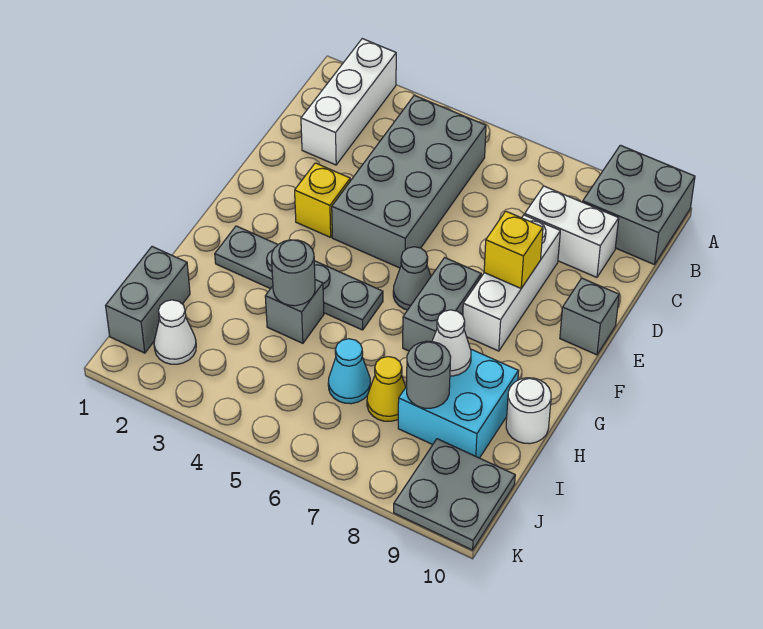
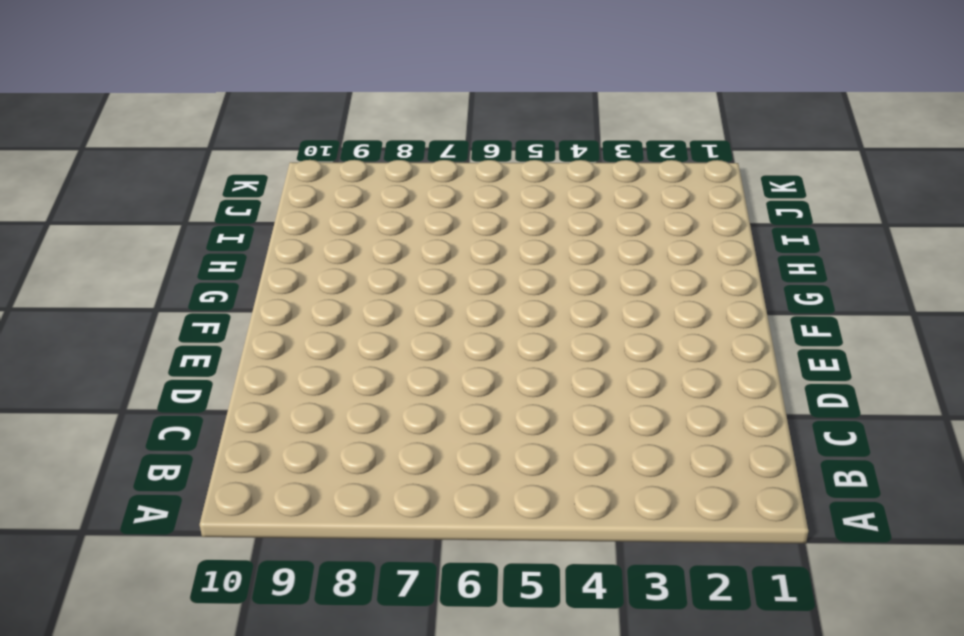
none -> white 1x3 brick [301,39,396,165]
none -> grey 2x2 brick [583,145,695,265]
none -> grey 2x4 brick [332,95,486,268]

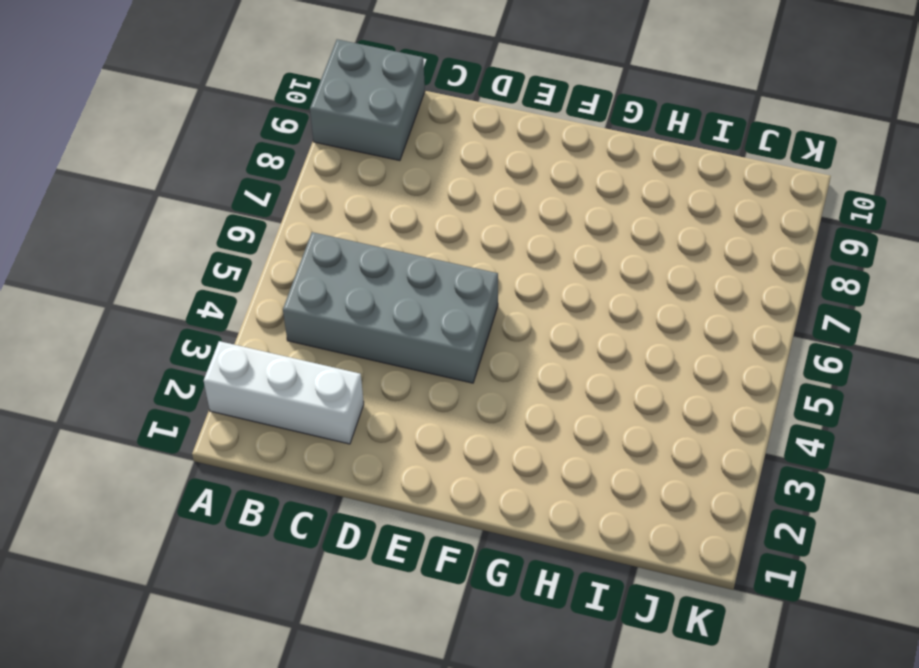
none -> white 1x2 brick [525,186,619,277]
none -> white 1x3 brick [463,215,560,351]
none -> yellow 1x1 brick [295,163,350,237]

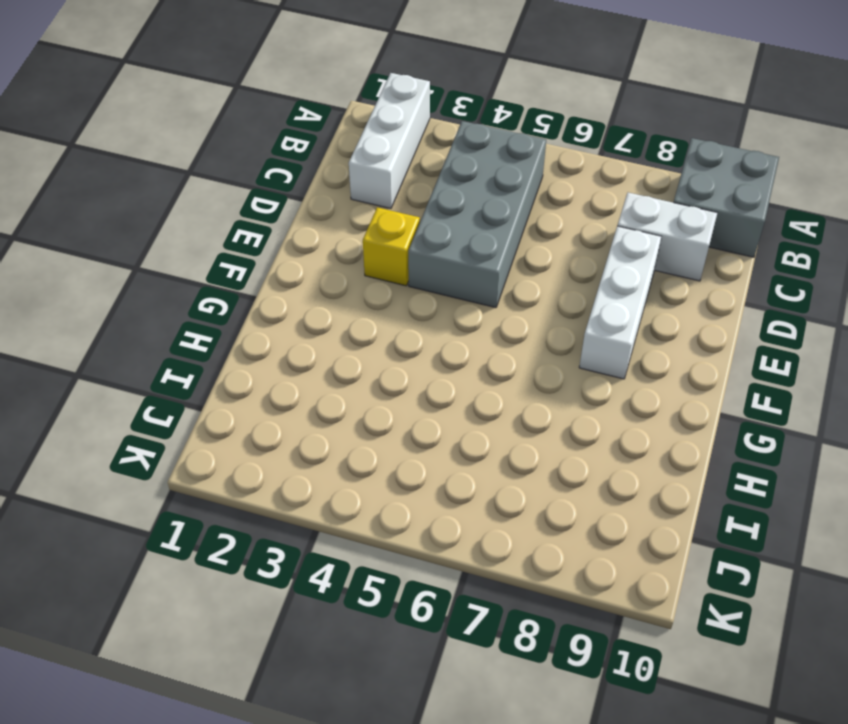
none -> grey 1x1 brick [560,278,619,355]
none -> grey 1x1 cone [393,247,431,310]
none -> grey 1x2 brick [403,258,481,351]

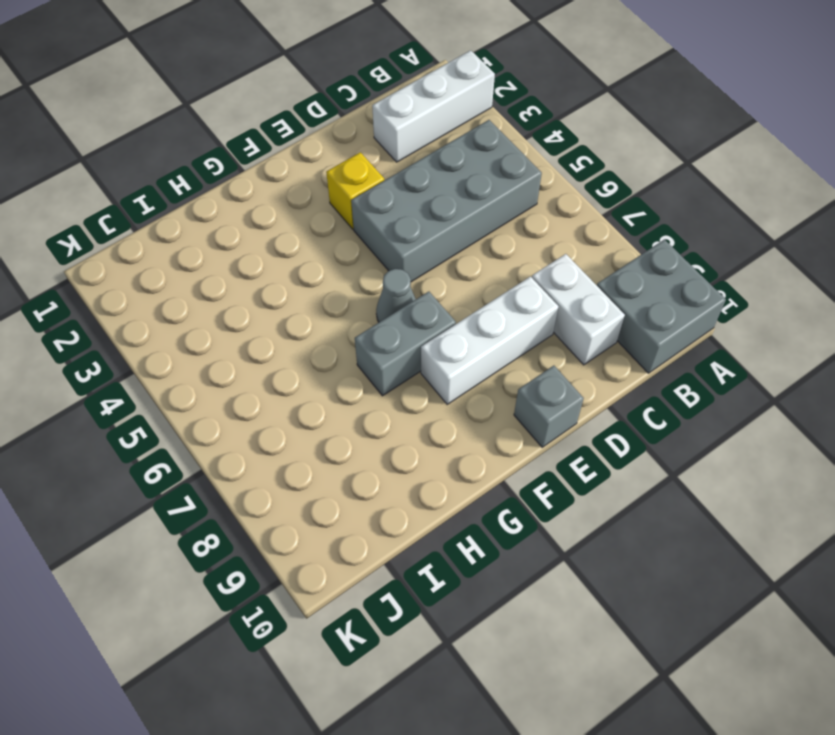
none -> grey 1x4 plate [215,226,383,330]
none -> grey 1x1 brick [265,280,324,343]
none -> cyan 2x2 brick [398,349,519,458]

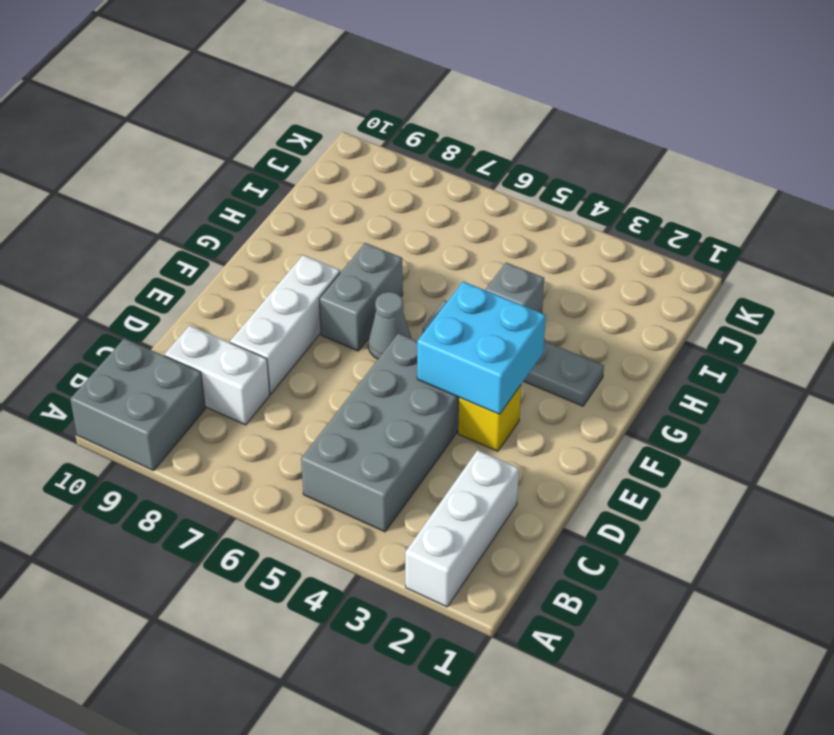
cyan 2x2 brick [417,281,546,414] -> cyan 2x2 brick moved to [398,349,519,458]
none -> grey 1x1 brick [560,278,619,355]
none -> white 1x1 round brick [506,378,551,444]
none -> grey 1x2 brick [106,247,190,353]

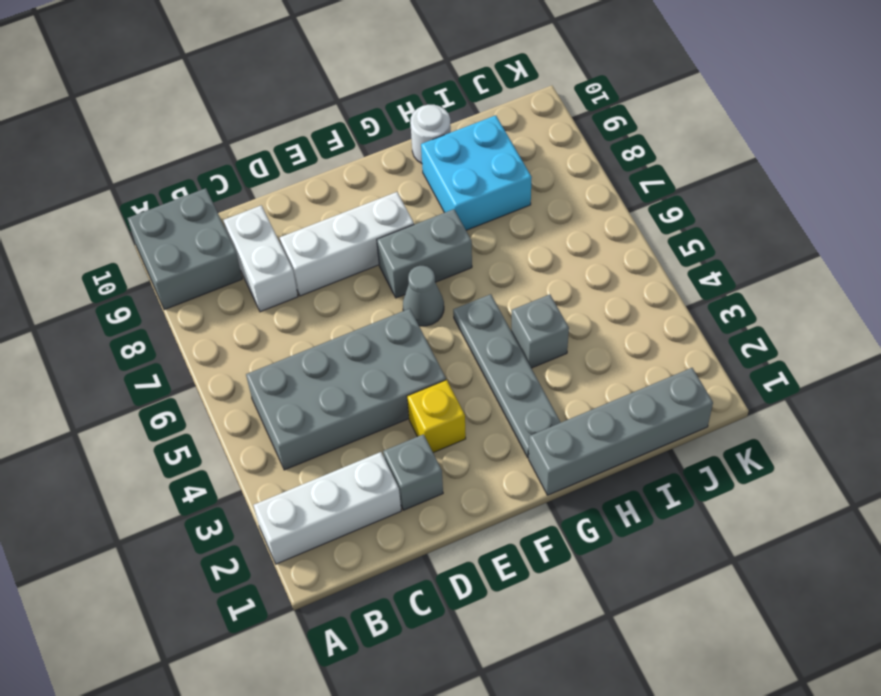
grey 1x1 brick [383,434,443,510] -> grey 1x1 brick moved to [560,278,619,355]
grey 1x4 brick [529,368,713,495] -> grey 1x2 brick [106,247,190,353]
none -> cyan 1x1 cone [328,339,370,404]
none -> yellow 1x1 cone [367,357,406,421]
none -> white 1x1 cone [154,300,196,364]

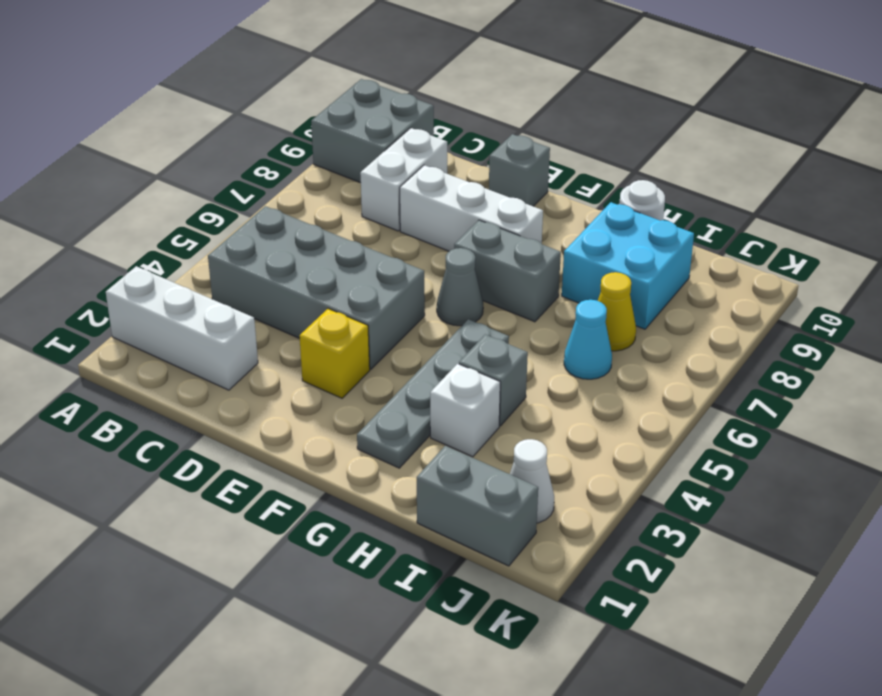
white 1x1 brick [430,364,500,457] -> none
none -> grey 2x2 plate [394,439,515,550]
none -> yellow 1x1 brick [484,211,543,288]
none -> grey 1x1 round brick [272,240,315,306]

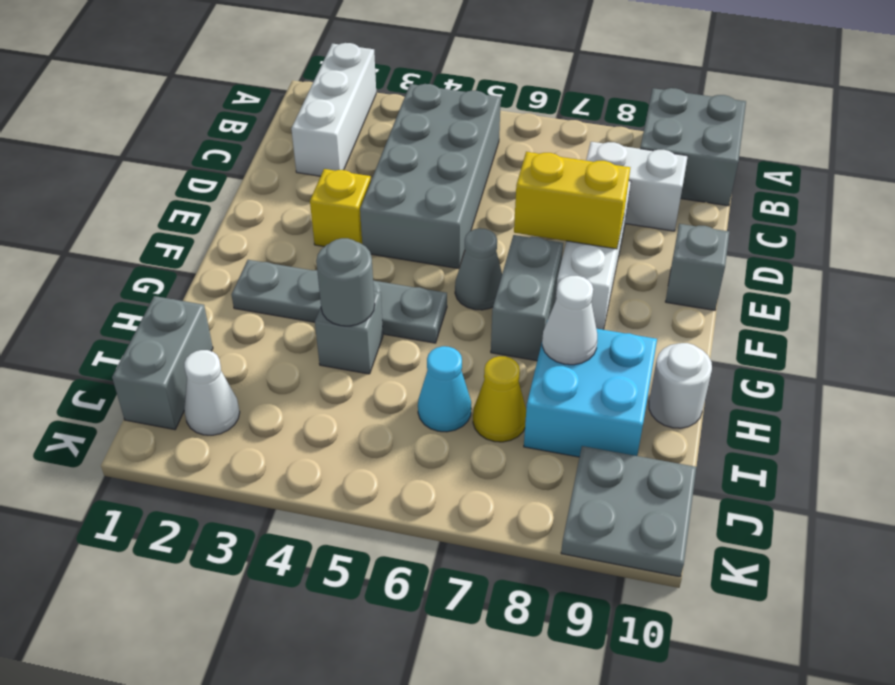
yellow 1x2 brick [514,152,630,249] -> yellow 1x1 brick [484,211,543,288]
none -> grey 1x1 round brick [407,341,451,408]

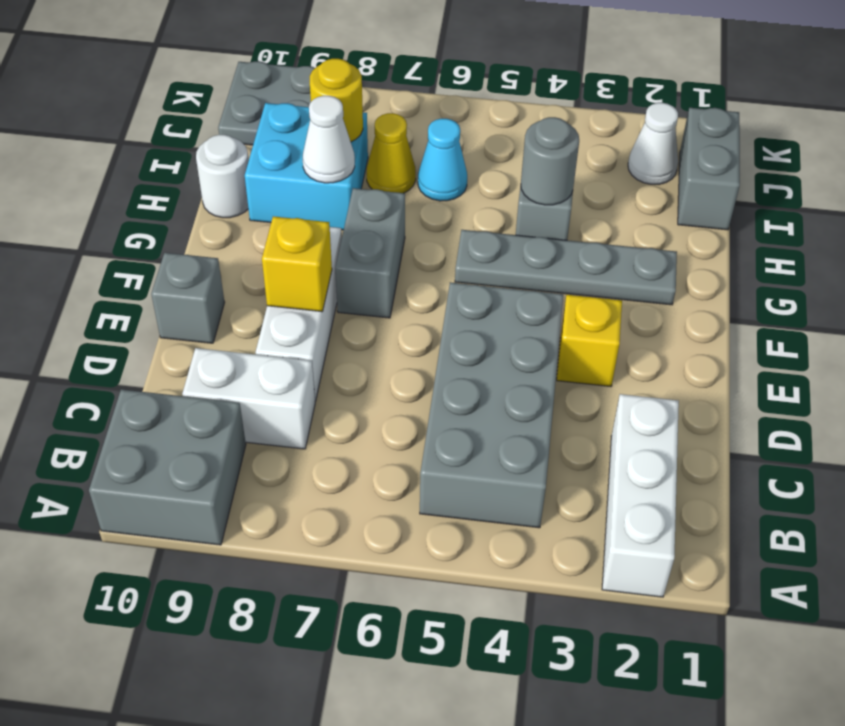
yellow 1x1 round brick [310,59,363,142] -> grey 1x1 round brick [407,341,451,408]
none -> grey 1x1 cone [393,247,431,310]

